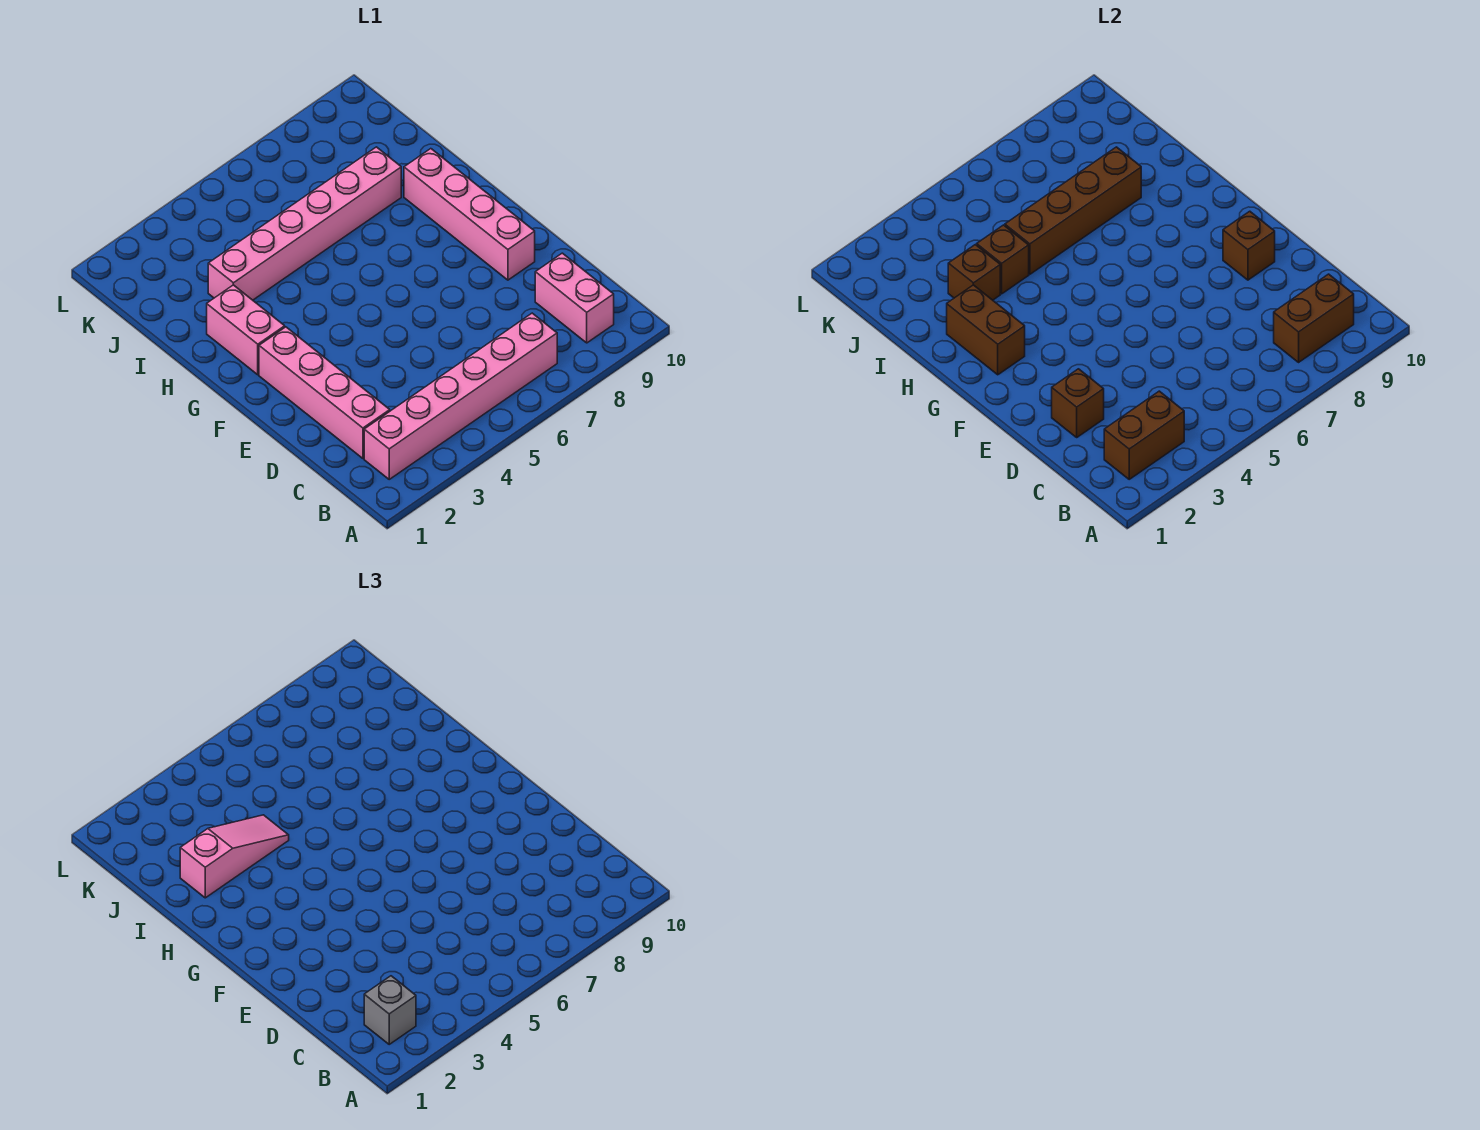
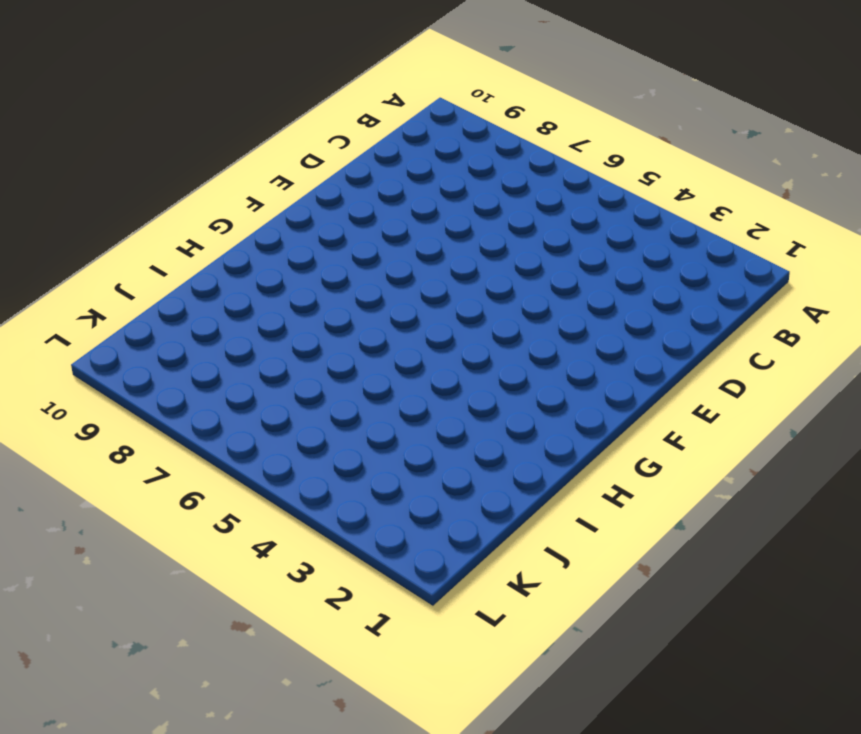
none -> pink 1x6 brick [364,313,557,479]
none -> pink 1x2 brick [535,253,614,343]
none -> pink 1x4 brick [259,327,390,458]

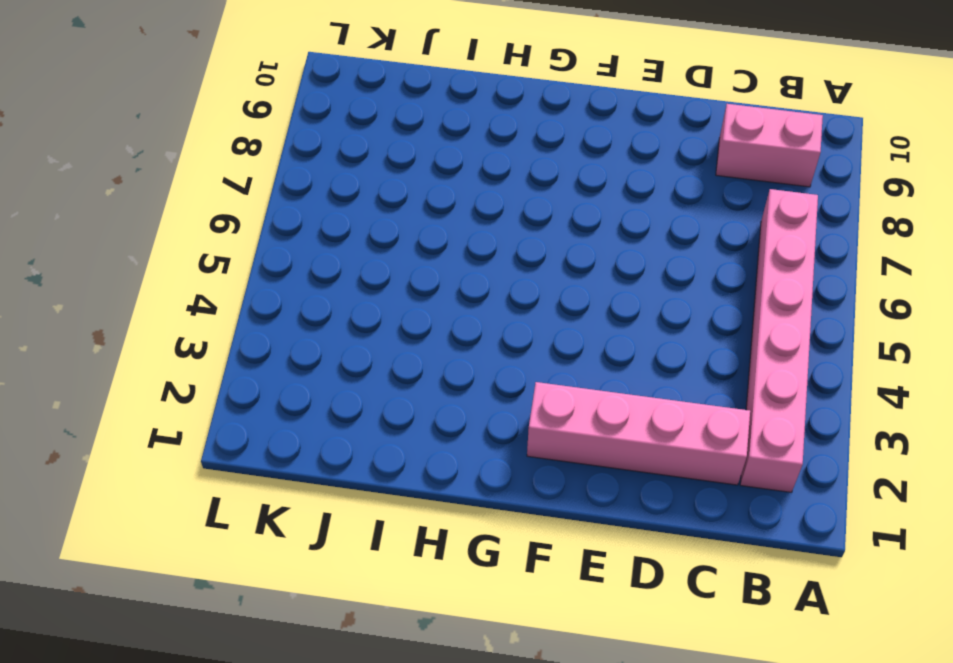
none -> pink 1x4 brick [404,149,535,280]
none -> pink 1x2 brick [207,285,285,375]
none -> pink 1x6 brick [208,147,401,300]

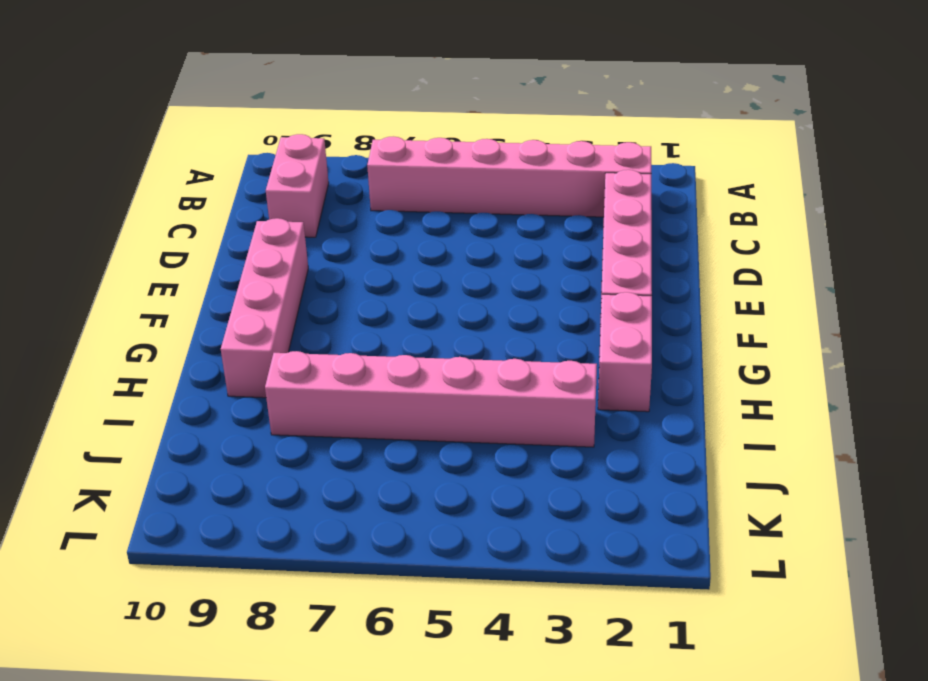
none -> brown 1x2 brick [1104,391,1184,479]
none -> brown 1x2 brick [1274,274,1354,362]
none -> brown 1x1 brick [1052,369,1104,437]

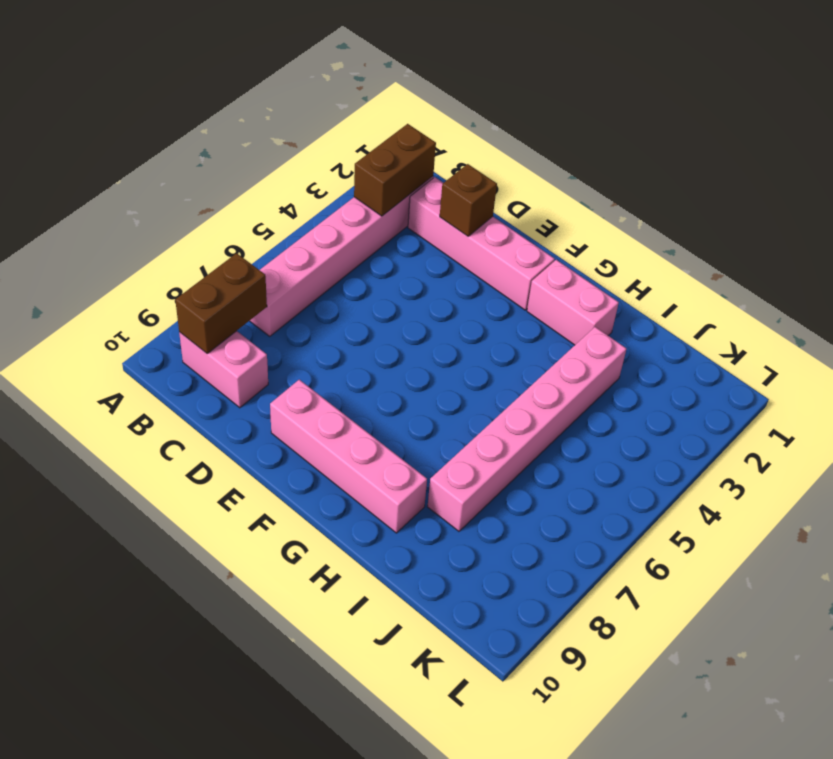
none -> brown 1x1 brick [1223,211,1275,280]
none -> brown 1x2 brick [947,285,1025,375]
none -> brown 1x1 brick [948,245,1000,300]

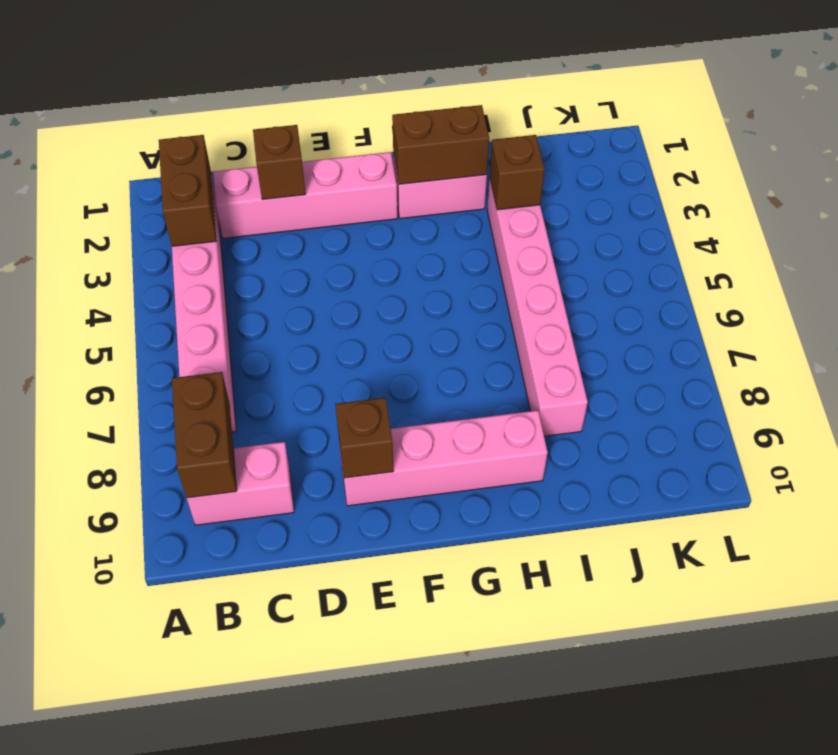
none -> brown 1x1 brick [977,225,1029,294]
none -> brown 1x4 brick [1005,147,1141,274]
none -> grey 1x1 brick [364,976,416,1044]

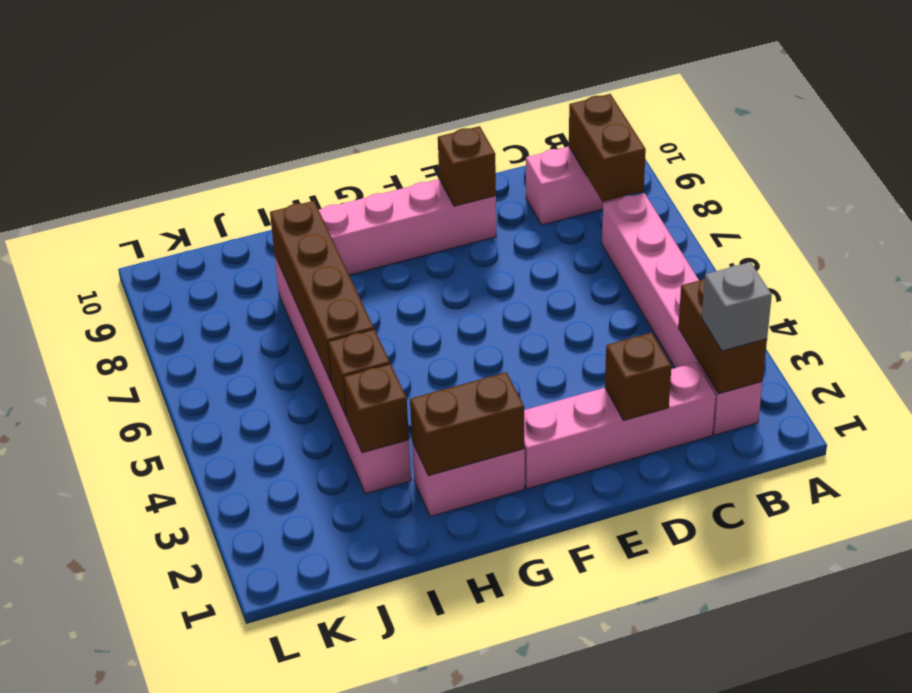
none -> pink 1x3 slope [180,815,289,898]

